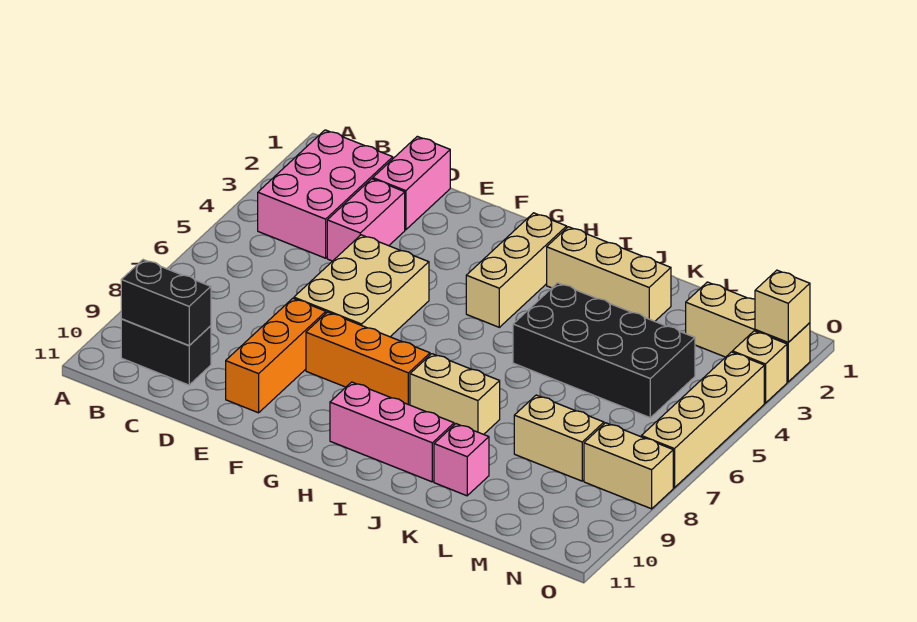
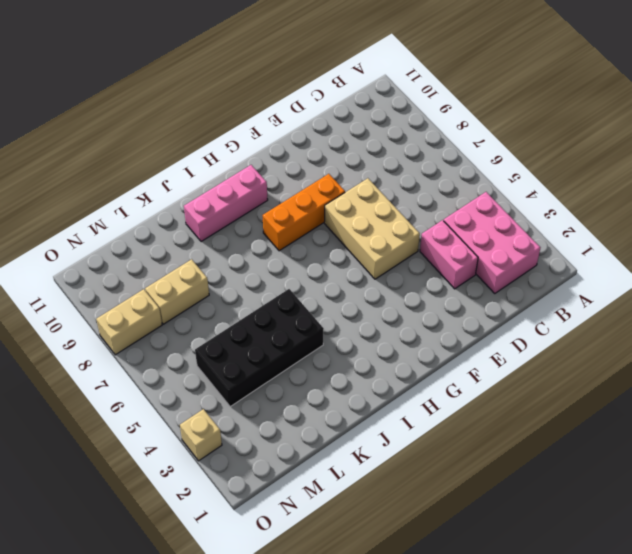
none -> black 1x2 brick [121,319,211,385]
none -> pink 1x2 brick [373,136,450,230]
none -> orange 1x3 brick [226,298,326,413]

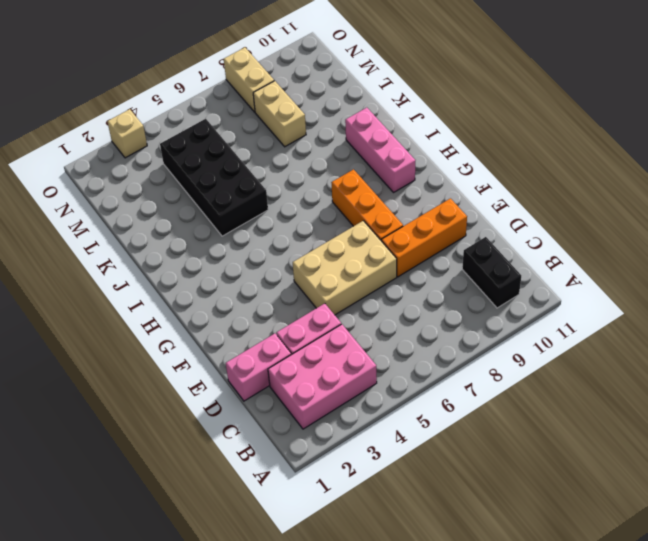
none -> tan 1x3 brick [466,213,567,327]
none -> tan 1x3 brick [547,227,671,321]
none -> tan 1x2 brick [410,354,500,434]

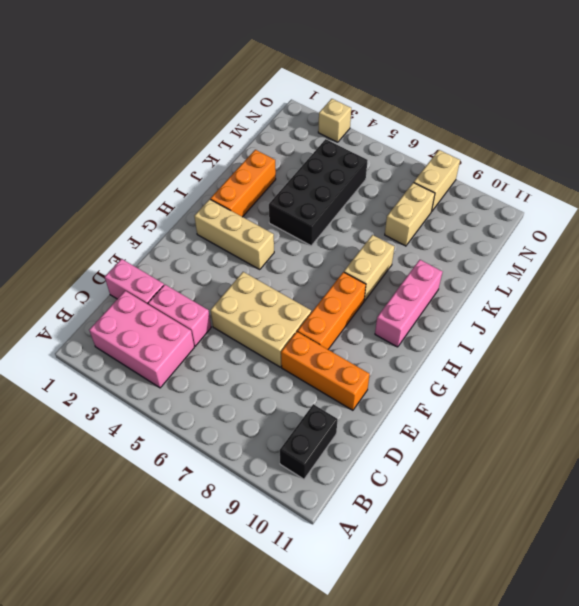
orange 1x3 brick [210,150,276,217] -> tan 1x3 brick [547,227,671,321]
none -> pink 1x1 brick [434,424,489,496]
none -> tan 1x3 brick [686,282,810,382]
none -> tan 1x4 brick [641,352,764,488]

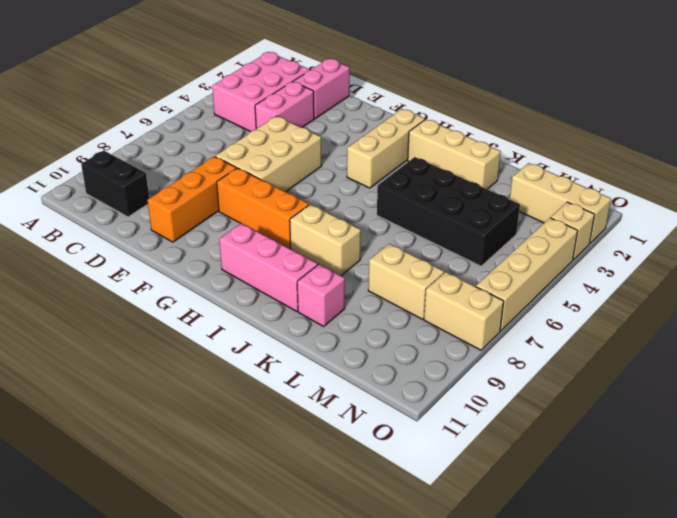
none -> black 1x2 brick [121,260,211,346]
none -> tan 1x1 brick [755,270,810,342]

